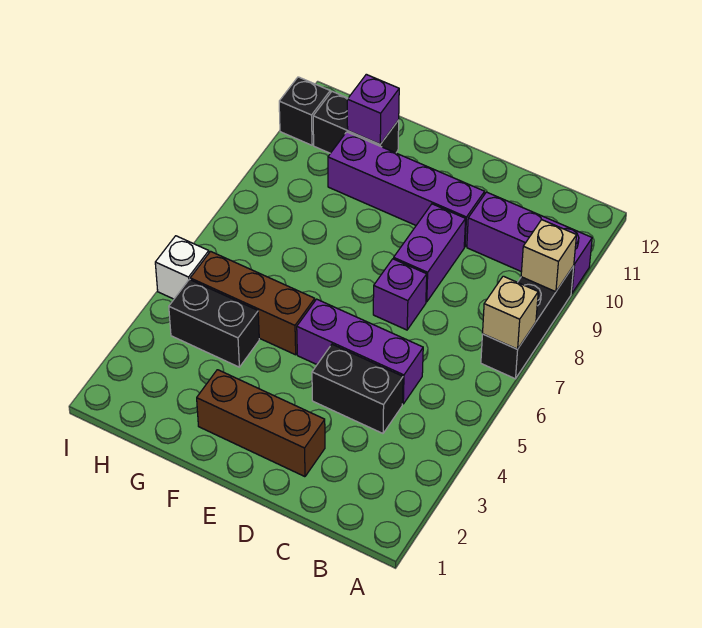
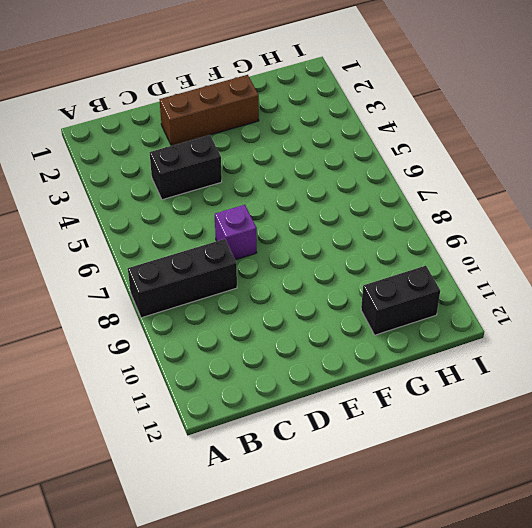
black 1x3 brick [128,239,237,318] -> black 1x3 brick turned to [481,266,574,379]
none -> purple 1x3 brick [467,192,592,294]
none -> purple 1x3 brick [297,299,423,404]
none -> purple 1x2 brick [394,204,466,302]

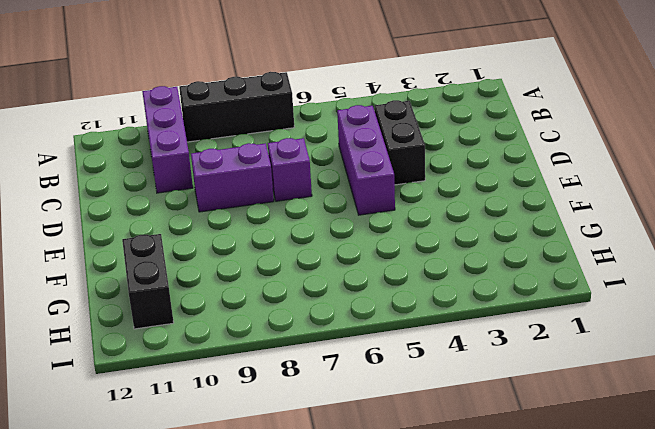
none -> brown 1x3 brick [197,370,325,477]
none -> purple 1x4 brick [328,132,485,247]
none -> brown 1x3 brick [190,251,315,355]

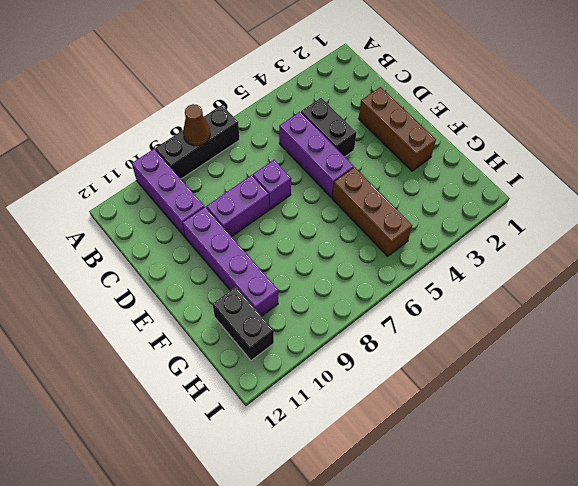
brown 1x1 cone [183,104,210,146] -> none
none -> black 1x2 brick [169,279,259,367]
none -> white 1x1 brick [155,236,209,299]
none -> black 1x1 brick [279,77,330,145]

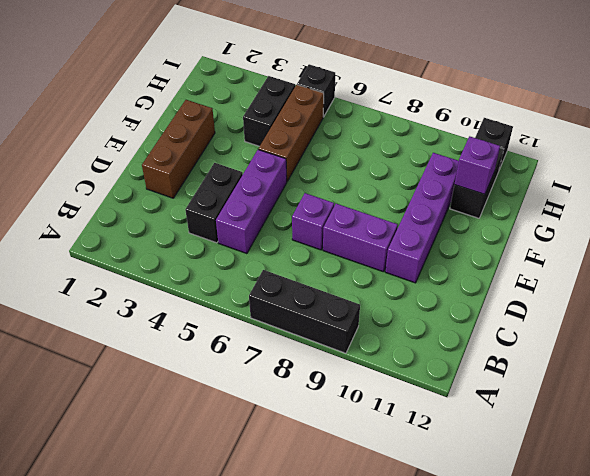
black 1x1 brick [297,64,335,117] -> white 1x1 brick [155,236,209,299]
none -> purple 1x3 brick [467,192,592,294]
none -> tan 1x1 brick [483,276,538,349]
none -> tan 1x1 brick [521,220,576,292]

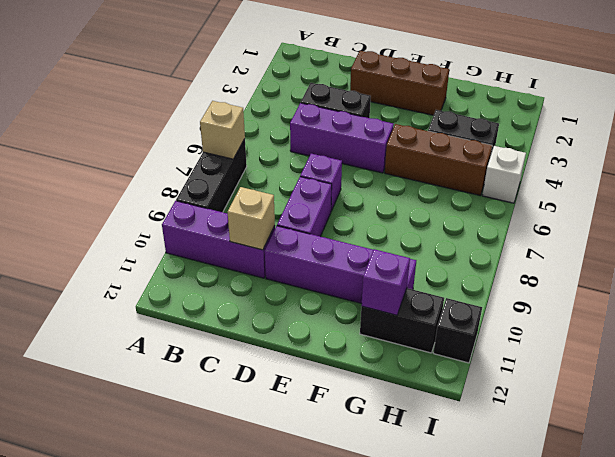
tan 1x1 brick [228,187,275,250] -> tan 1x1 brick moved to [521,220,576,292]

